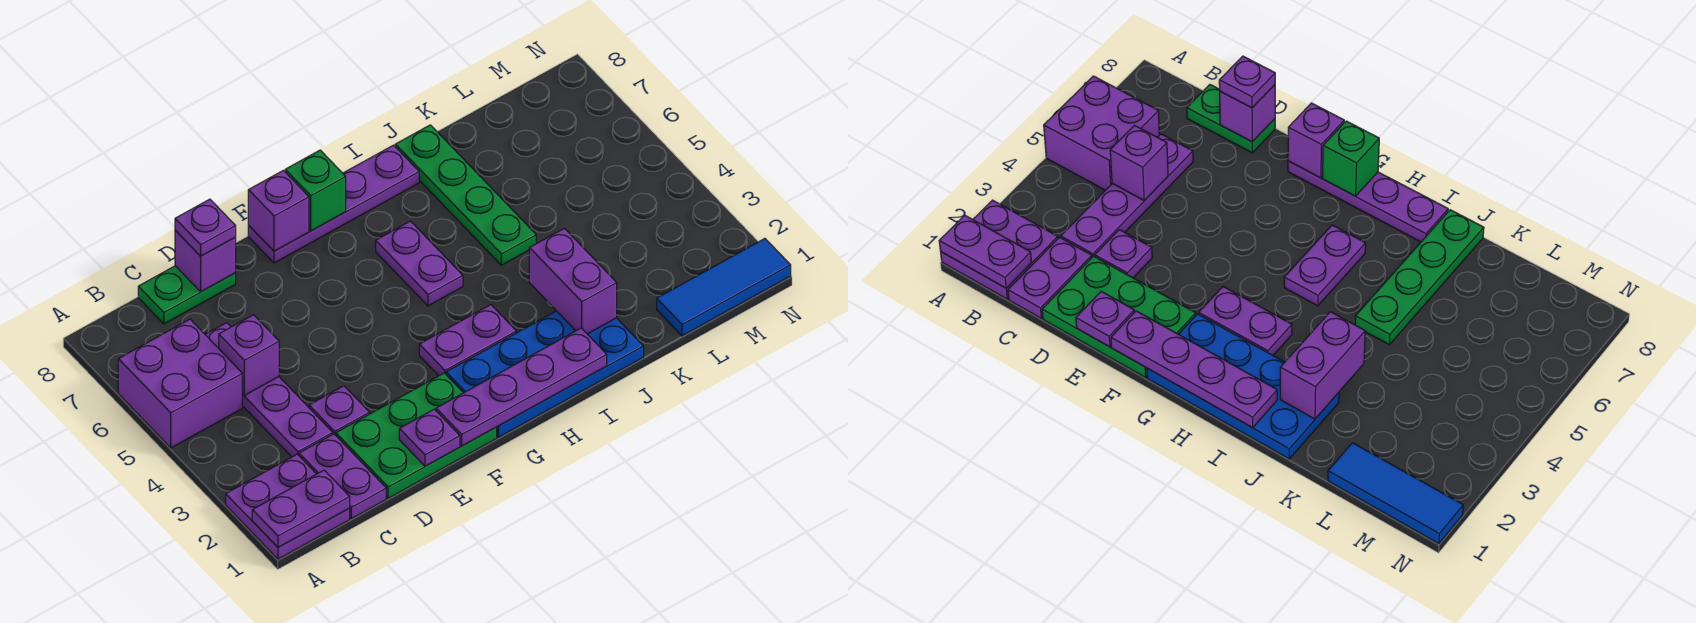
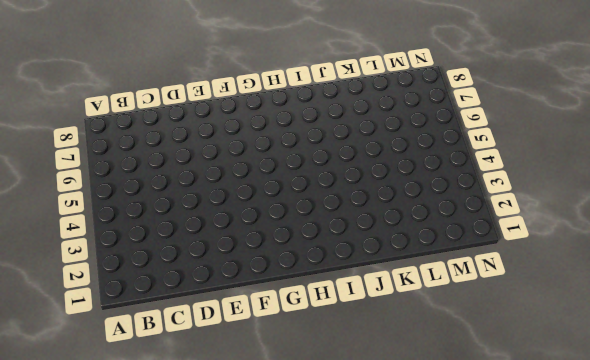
none -> purple 2x2 plate [226,454,350,559]
none -> purple 2x2 brick [118,319,242,448]
none -> purple 1x2 plate [299,434,386,519]

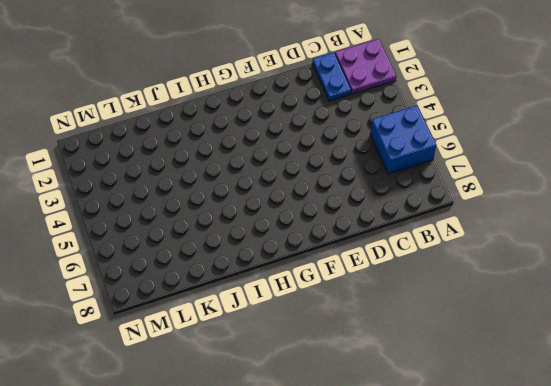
blue 2x2 brick [370,105,436,174] -> purple 2x2 brick [118,319,242,448]
blue 1x2 plate [312,52,351,101] -> purple 1x2 plate [299,434,386,519]
none -> purple 1x4 plate [205,323,333,457]
none -> green 1x2 plate [138,266,236,324]
none -> green 2x3 plate [336,373,497,498]

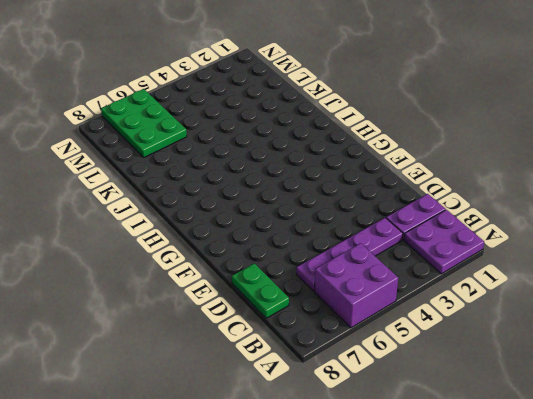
green 2x3 plate [101,89,187,157] -> green 2x3 plate moved to [336,373,497,498]
none -> purple 1x1 plate [309,386,370,435]
none -> purple 1x4 plate [248,145,419,263]
none -> blue 2x4 plate [446,311,644,437]

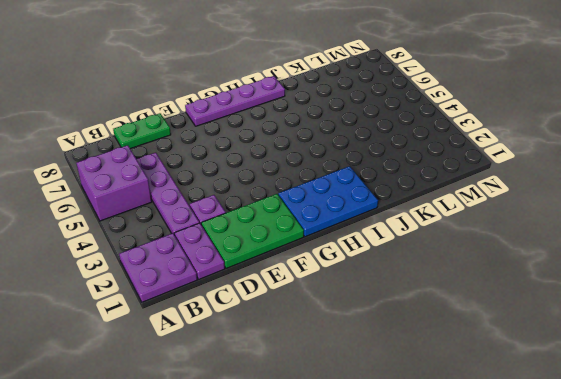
blue 2x3 plate [278,166,378,237] -> blue 2x4 plate [446,311,644,437]
none -> purple 1x2 plate [419,305,516,376]
none -> purple 1x2 plate [376,221,463,306]
none -> green 1x4 plate [395,125,536,265]

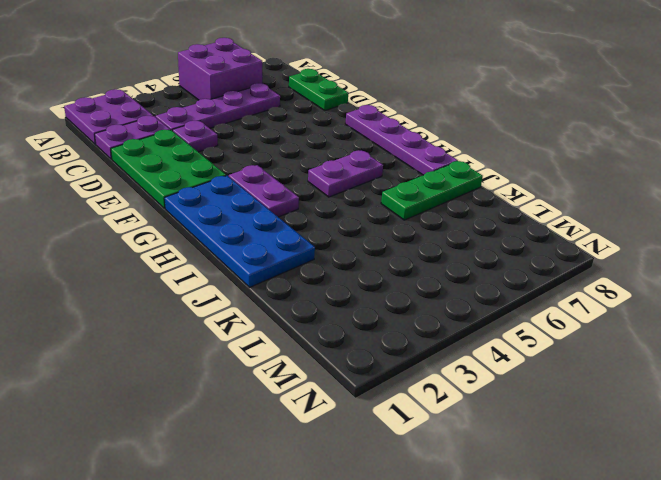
green 1x3 plate [381,161,483,220] -> green 1x4 plate [395,125,536,265]
none -> blue 1x3 tile [657,239,791,336]
none -> purple 1x2 plate [252,470,350,547]
none -> purple 1x1 brick [219,315,279,395]

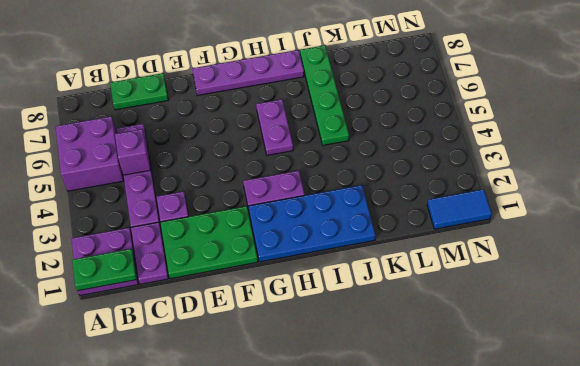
green 1x2 plate [72,249,137,291] -> purple 1x2 plate [252,470,350,547]
blue 1x2 tile [427,189,492,229] -> blue 1x3 tile [657,239,791,336]
none -> purple 1x1 brick [175,230,236,292]
none -> purple 1x1 plate [399,409,460,466]
none -> purple 1x4 plate [436,328,607,446]

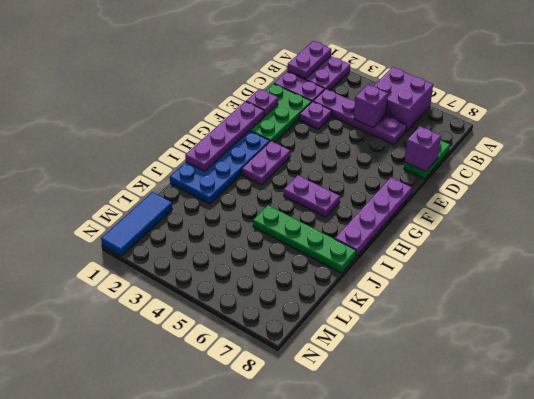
none -> purple 1x1 brick [248,170,309,251]
none -> green 1x1 brick [285,150,346,231]
none -> purple 1x2 brick [529,228,617,334]

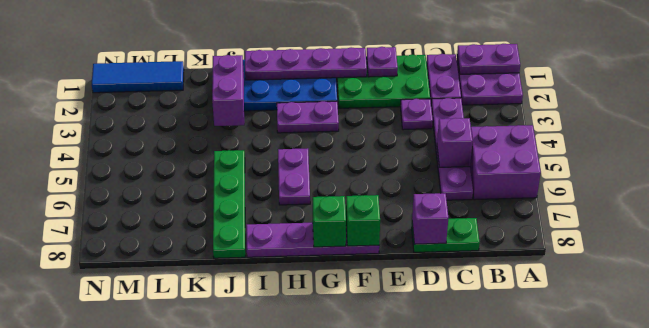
green 1x1 brick [346,195,380,246] -> purple 1x1 brick [248,170,309,251]
none -> purple 1x1 plate [175,199,236,256]

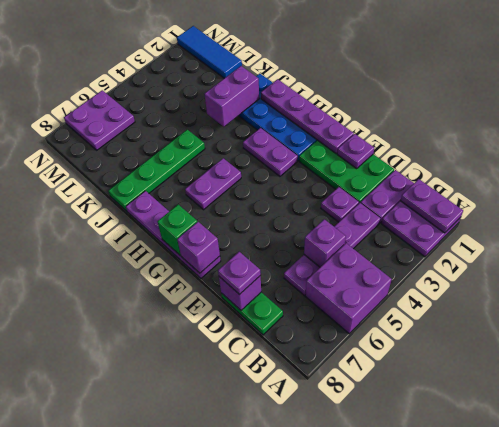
purple 2x2 plate [64,90,135,150] -> none

